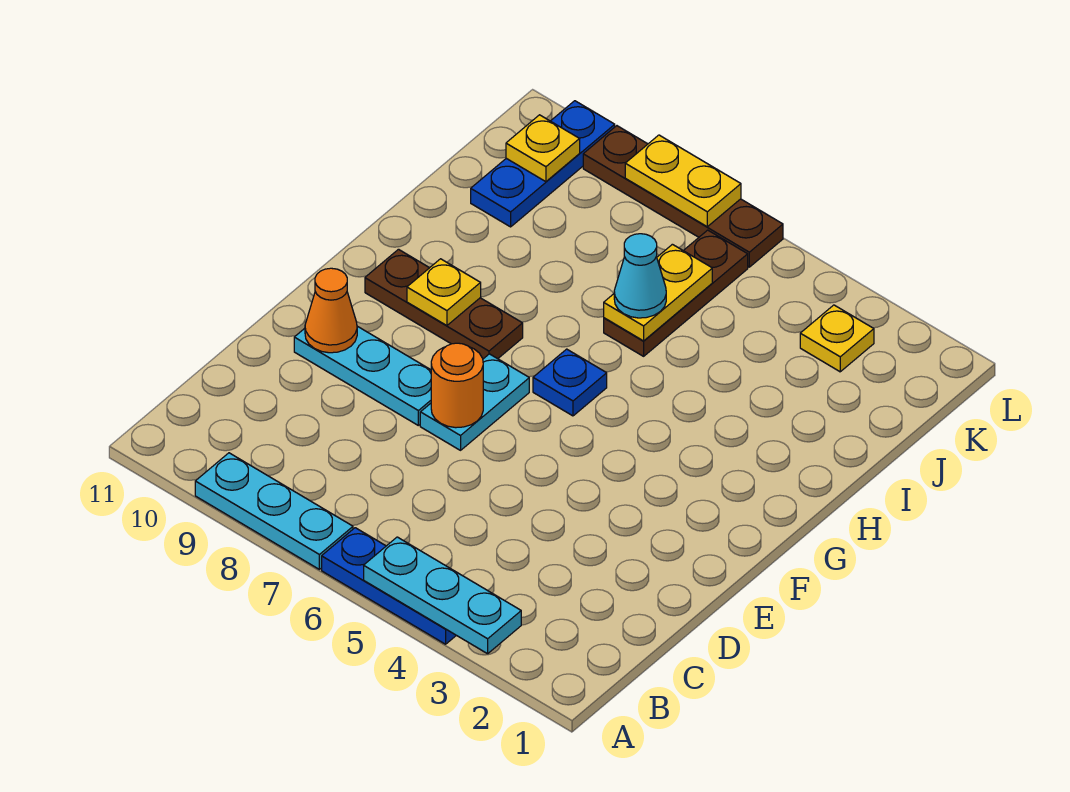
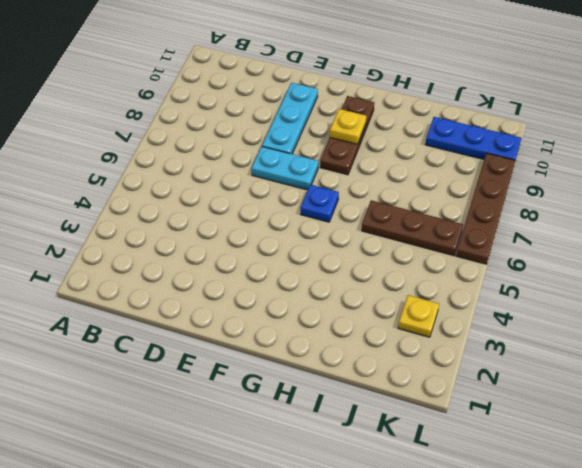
none -> blue 1x3 plate [322,528,456,644]
none -> cyan 1x3 plate [195,453,353,569]
none -> cyan 1x3 plate [364,537,521,654]

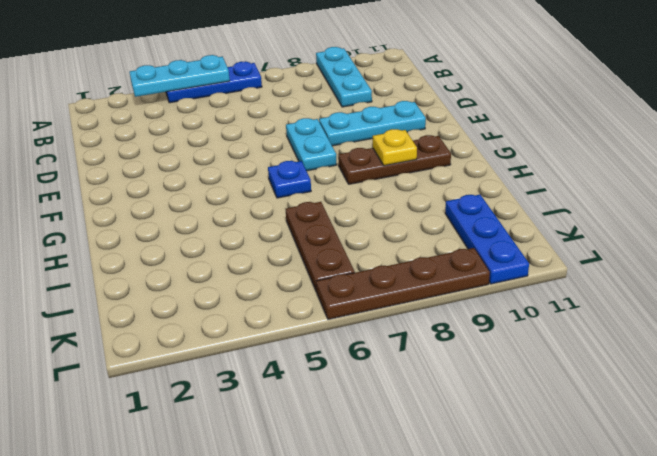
cyan 1x3 plate [316,47,372,107] -> cyan 1x3 plate turned to [195,453,353,569]
none -> yellow 1x1 plate [800,305,874,372]
none -> orange 1x1 round brick [431,343,483,428]
none -> orange 1x1 cone [305,268,357,353]

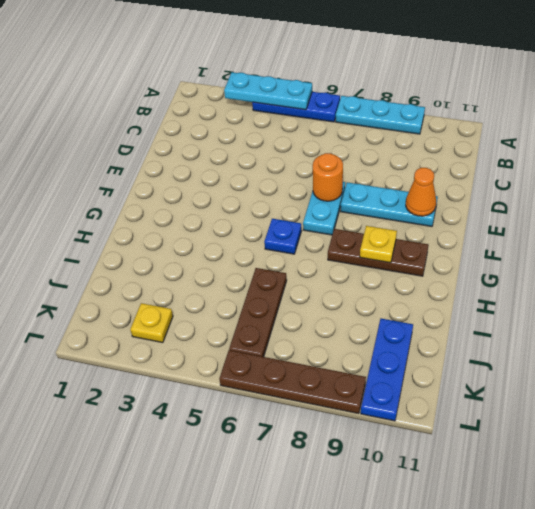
none -> yellow 1x2 plate [604,244,712,341]
none -> yellow 1x1 plate [506,115,580,182]
none -> yellow 1x2 plate [625,135,741,227]

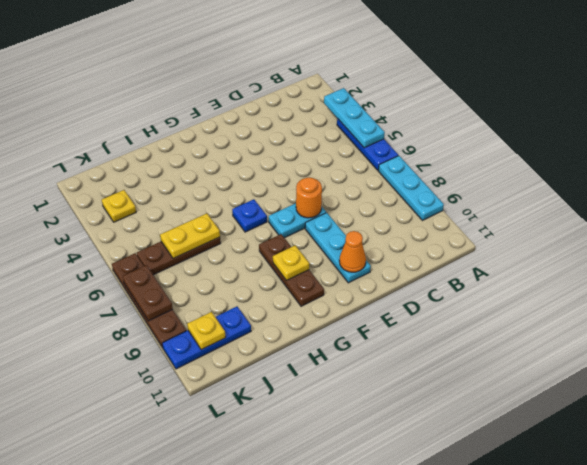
brown 1x2 plate [123,265,173,321] -> yellow 1x2 plate [625,135,741,227]
none -> cyan 1x1 cone [614,234,666,318]

